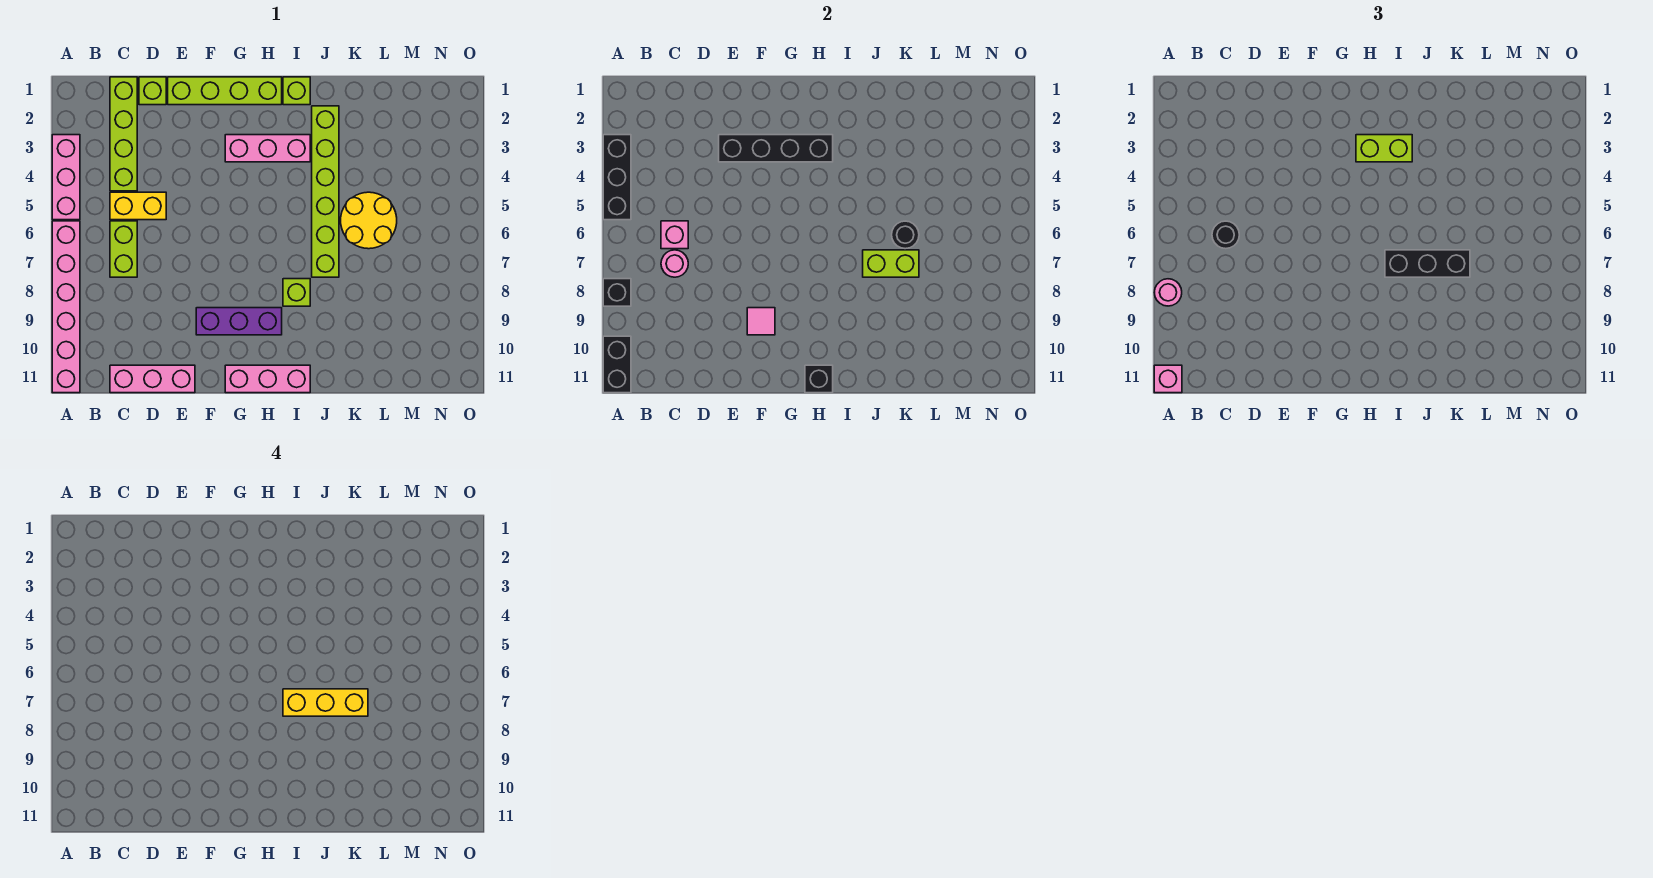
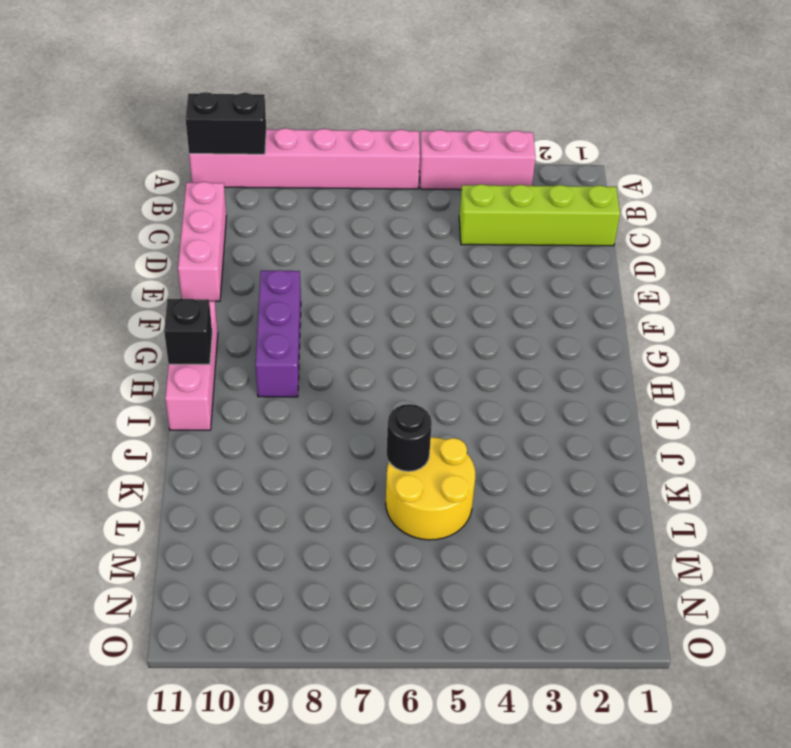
none -> yellow 1x2 brick [110,192,166,220]
none -> lime 1x2 brick [110,221,137,277]
none -> lime 1x1 brick [139,77,166,105]
none -> lime 1x4 brick [168,77,282,105]

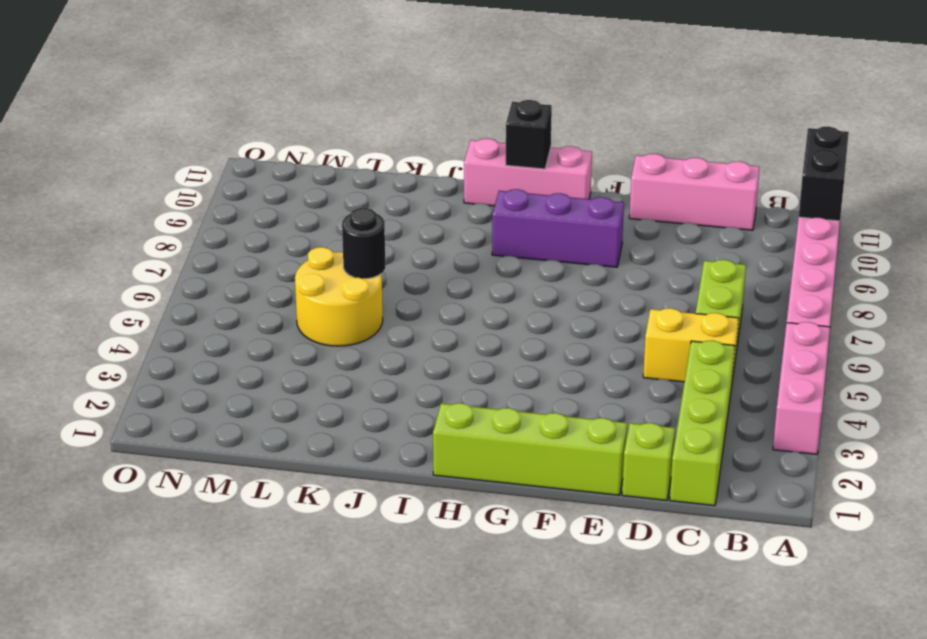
none -> pink 1x3 brick [225,135,310,162]
none -> lime 1x1 brick [283,77,310,105]
none -> lime 1x1 brick [283,279,310,306]
none -> lime 1x6 brick [312,106,339,277]

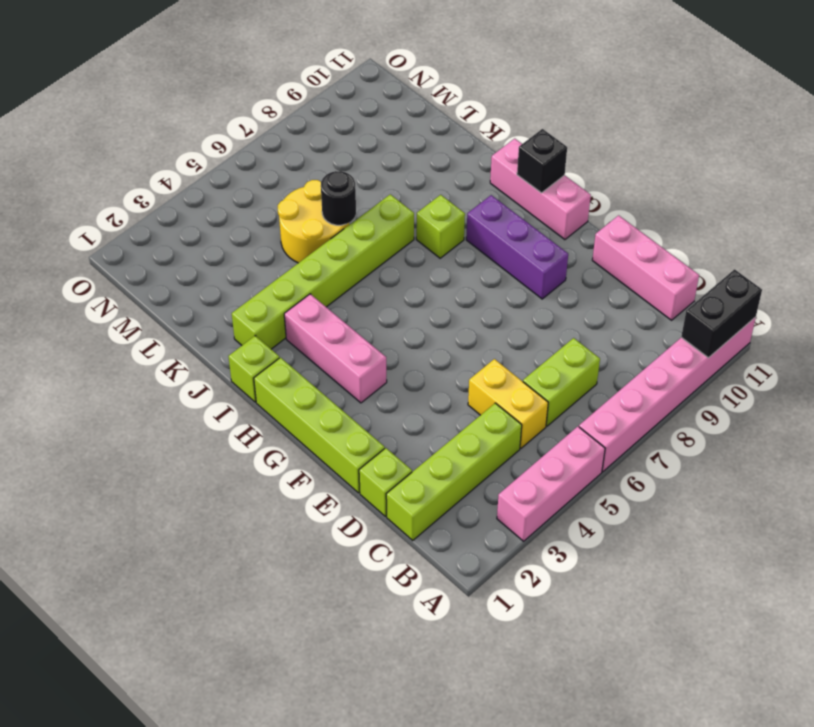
none -> black 1x3 brick [603,135,631,220]
none -> black 1x1 brick [603,279,631,306]
none -> pink 1x1 brick [661,221,688,249]
none -> pink 1x1 round brick [661,250,688,277]

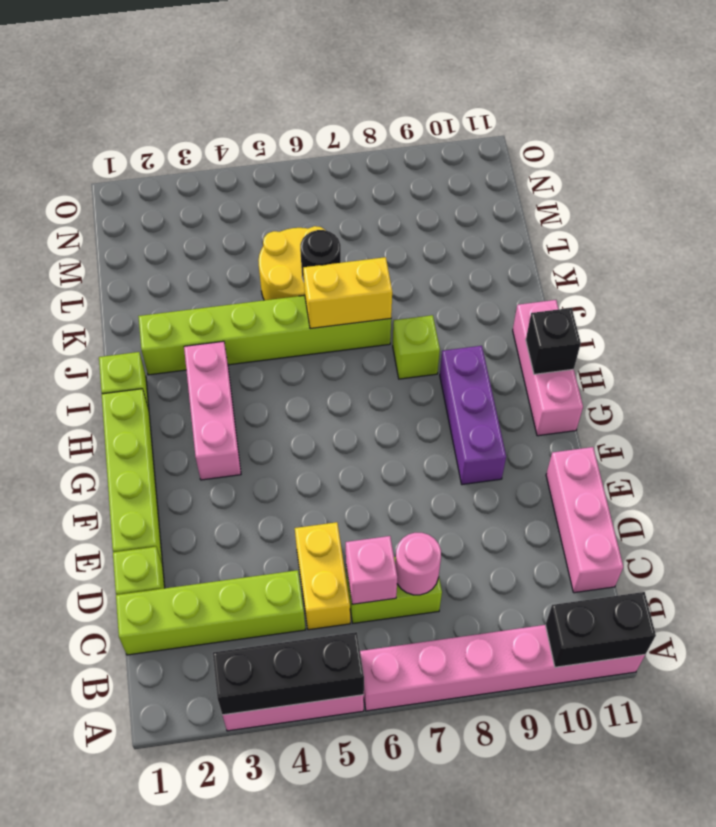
yellow 1x2 brick [303,257,392,329] -> lime 1x2 brick [863,250,919,277]
none -> black 1x1 brick [603,279,631,306]
none -> black 1x4 brick [719,135,833,162]
none -> pink 1x1 tile [747,308,775,335]
none -> pink 1x1 round brick [1154,279,1182,306]

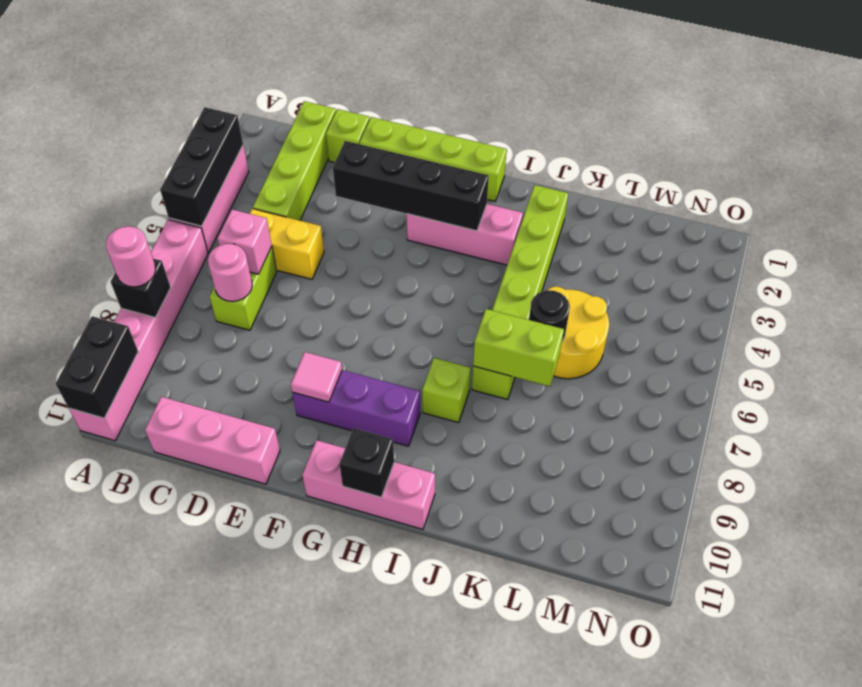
none -> lime 1x1 brick [283,77,310,105]
none -> pink 1x1 brick [1154,365,1182,393]
none -> black 1x1 round brick [1212,221,1239,249]
none -> lime 1x2 brick [1356,135,1412,162]

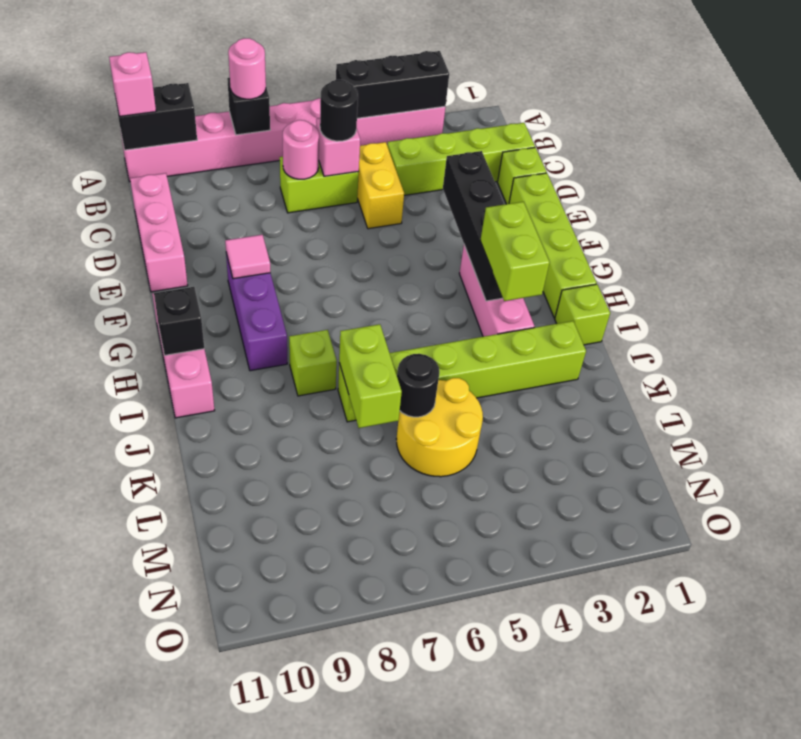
none -> black 1x3 brick [1385,250,1470,277]
none -> yellow 1x3 brick [283,689,368,716]

